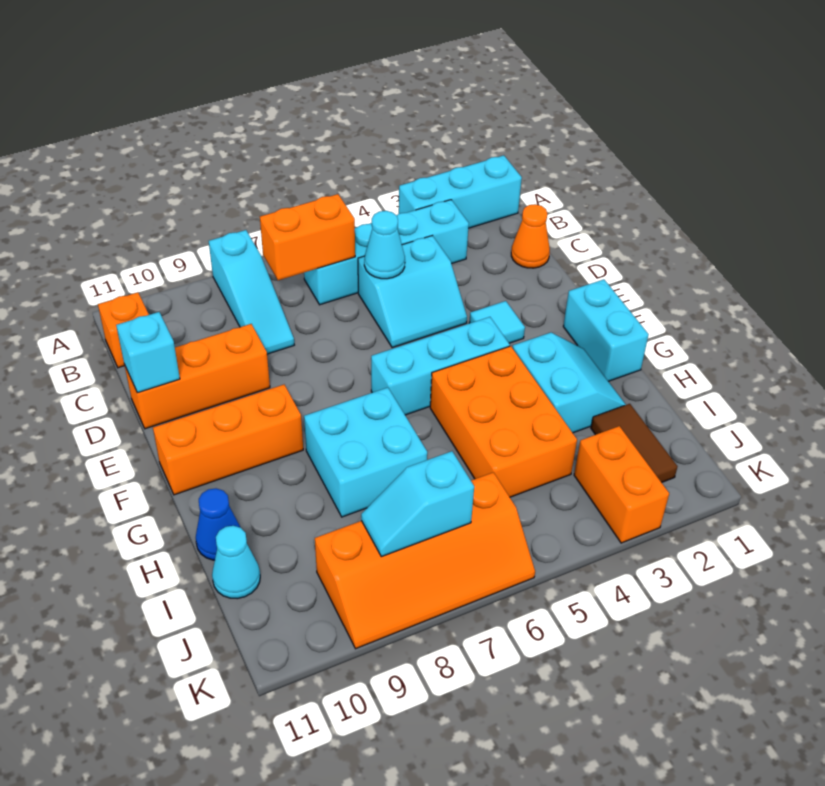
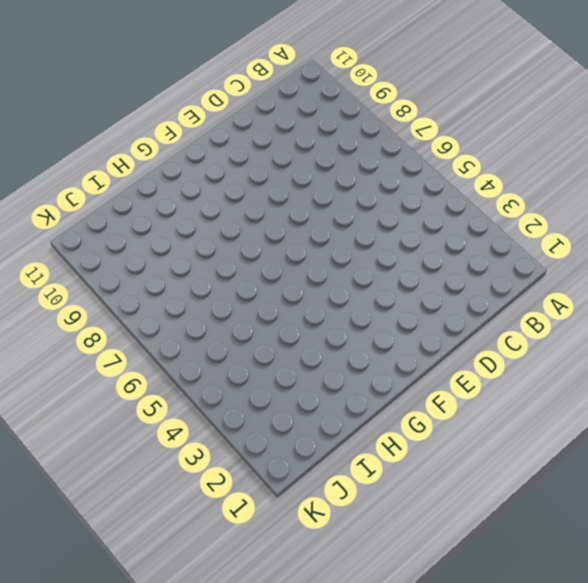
none -> cyan 1x3 brick [399,155,522,228]
none -> cyan 1x3 slope [209,230,294,354]
none -> cyan 1x4 brick [304,200,469,305]

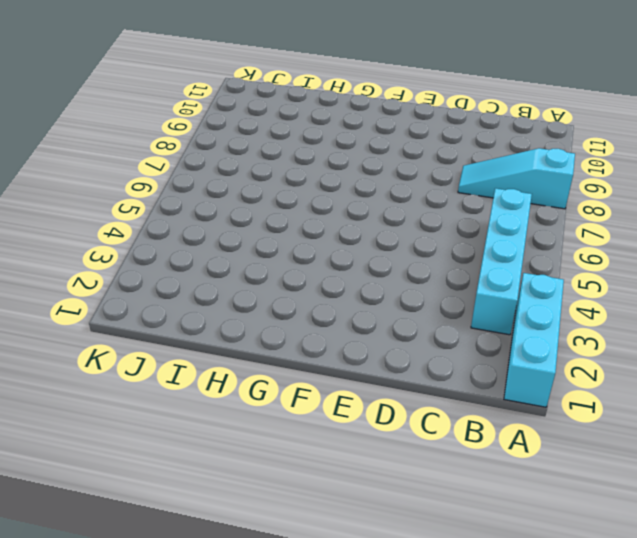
none -> orange 1x1 brick [98,292,149,368]
none -> orange 1x1 cone [511,204,550,268]
none -> cyan 2x2 slope [358,236,467,348]

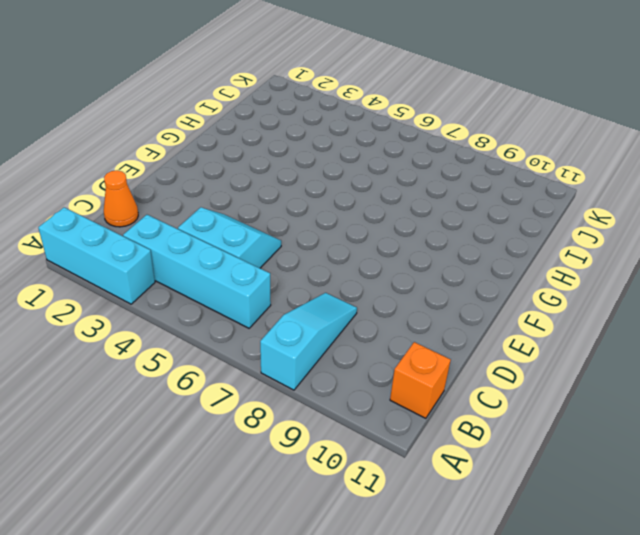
none -> orange 1x3 brick [125,324,270,429]
none -> cyan 1x1 tile [469,301,525,343]
none -> cyan 1x2 brick [563,279,649,381]

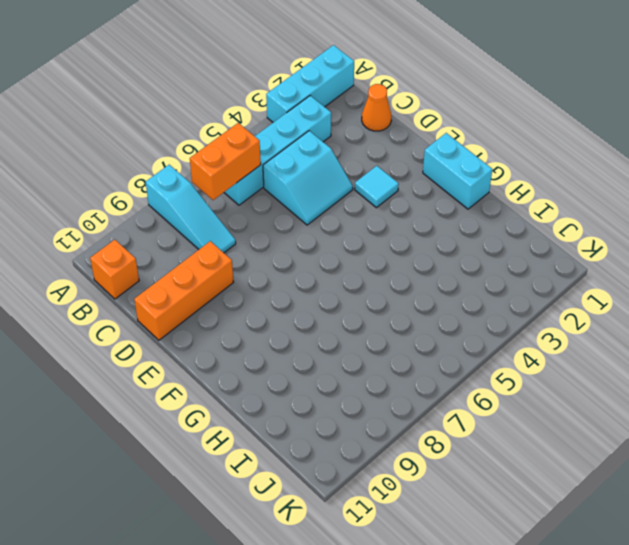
none -> cyan 1x3 brick [371,317,510,415]
none -> orange 1x3 brick [153,385,303,495]
none -> cyan 2x2 slope [513,333,626,433]

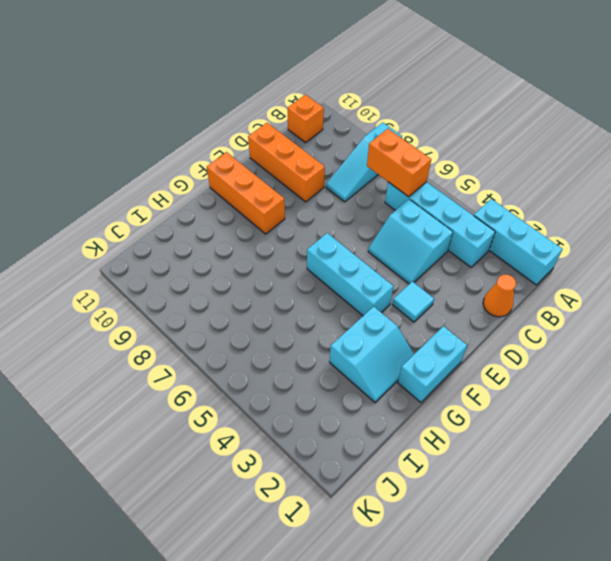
none -> orange 2x3 brick [430,346,577,497]
none -> cyan 2x2 brick [304,388,427,517]
none -> blue 1x1 cone [196,488,240,560]

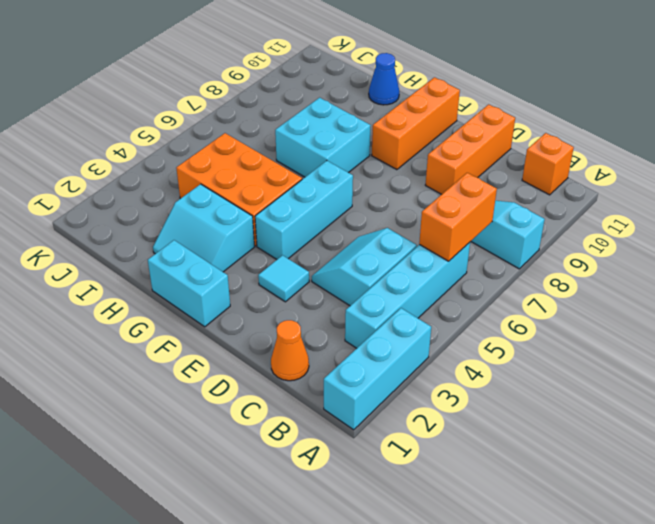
none -> brown 1x2 tile [591,404,677,483]
none -> cyan 1x1 cone [212,526,260,599]
none -> orange 1x2 brick [574,426,669,543]

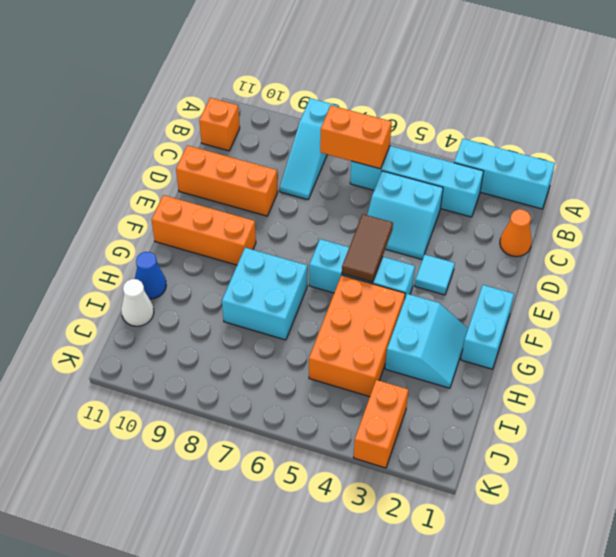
brown 1x2 tile [342,214,393,282] -> brown 1x2 tile moved to [591,404,677,483]
white 1x1 cone [121,279,154,326] -> cyan 1x1 cone [212,526,260,599]
none -> orange 2x4 slope [315,472,535,649]
none -> cyan 1x1 cone [364,211,405,279]
none -> cyan 1x1 brick [116,312,180,393]

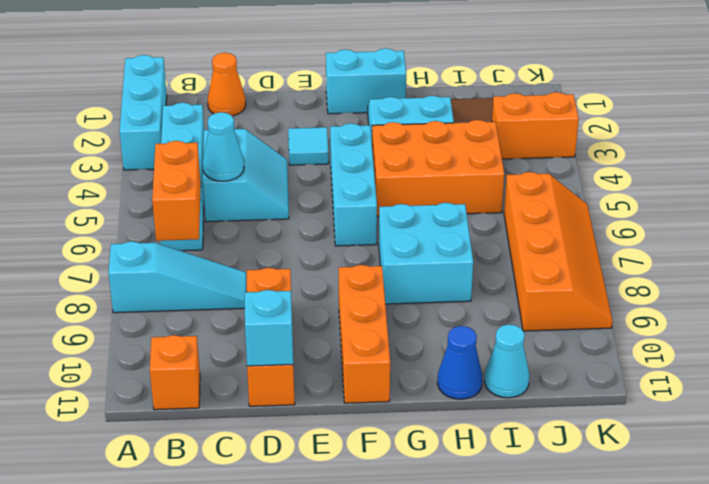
none -> cyan 1x2 slope [361,451,474,557]

